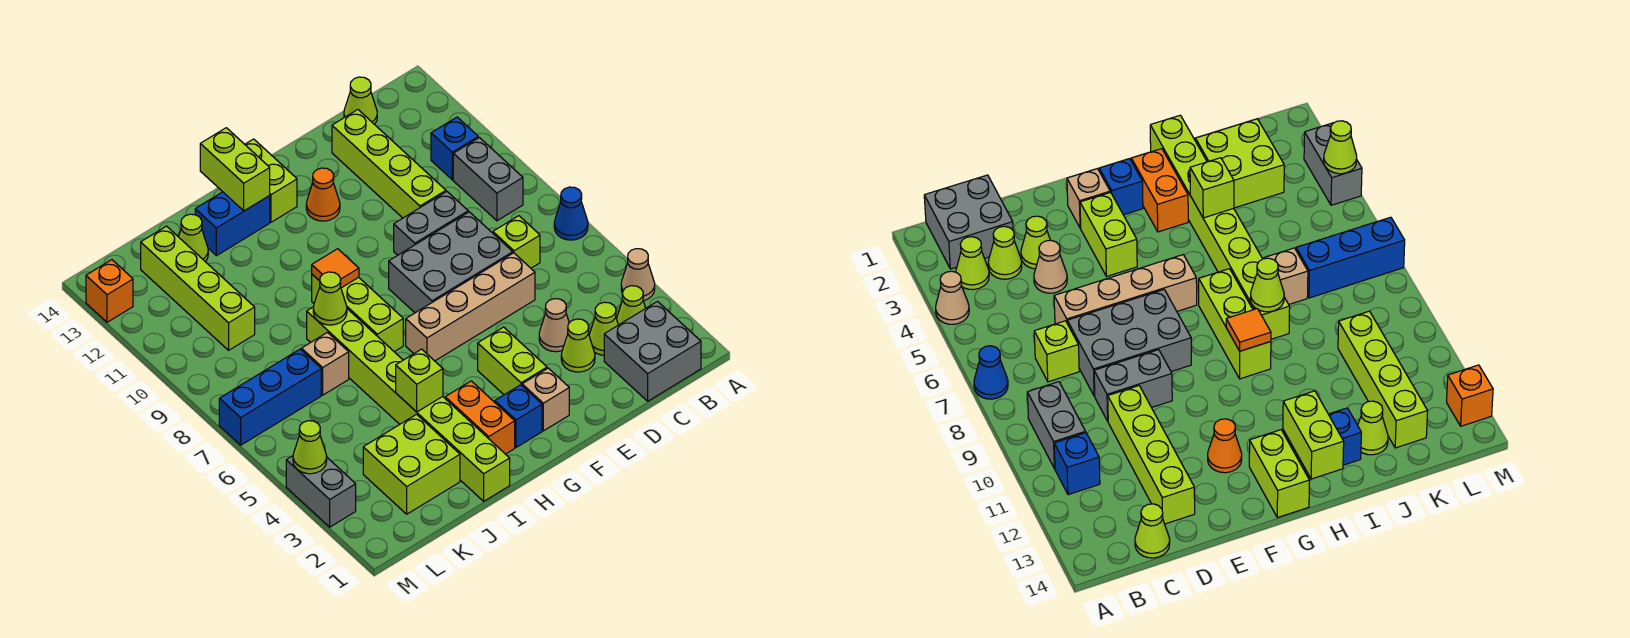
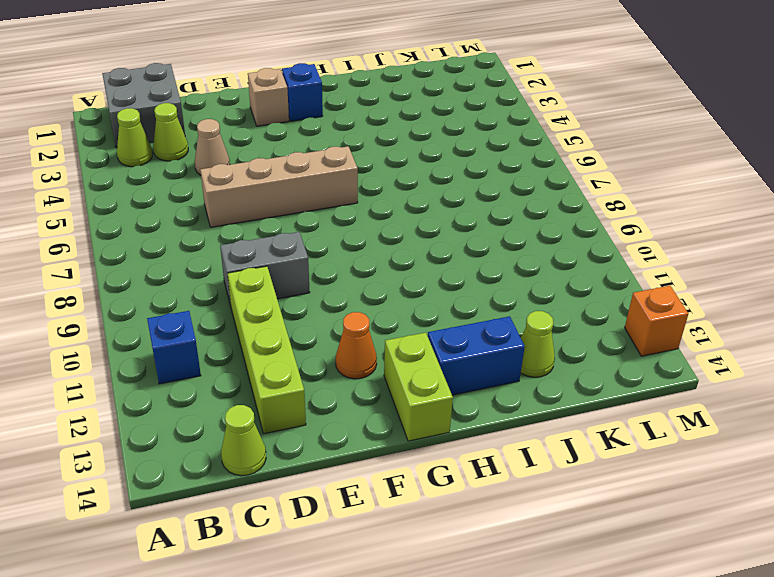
none -> tan 1x1 cone [621,249,655,301]
none -> blue 1x1 cone [554,187,588,240]
none -> grey 1x2 brick [453,138,523,221]
none -> lime 1x1 brick [493,216,540,268]

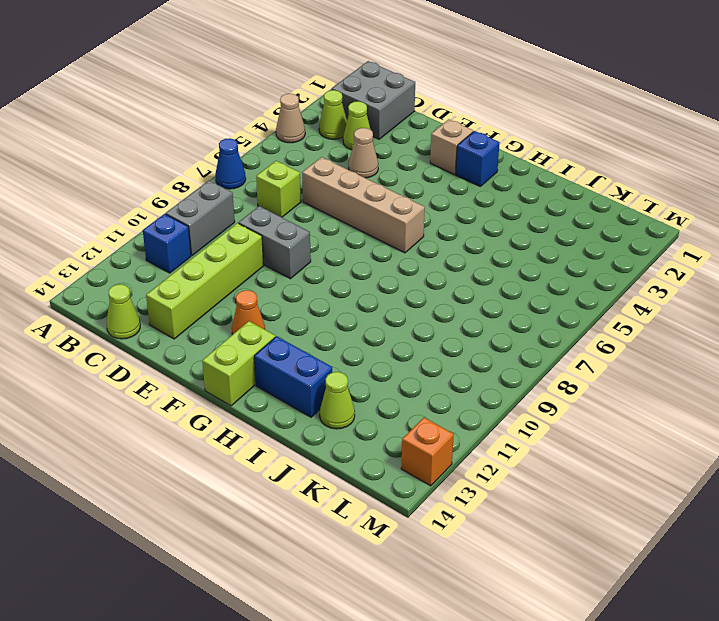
none -> lime 1x1 cone [561,319,595,372]
none -> grey 2x3 brick [389,212,513,313]
none -> lime 1x2 brick [478,327,547,395]
none -> orange 1x2 brick [445,381,515,454]

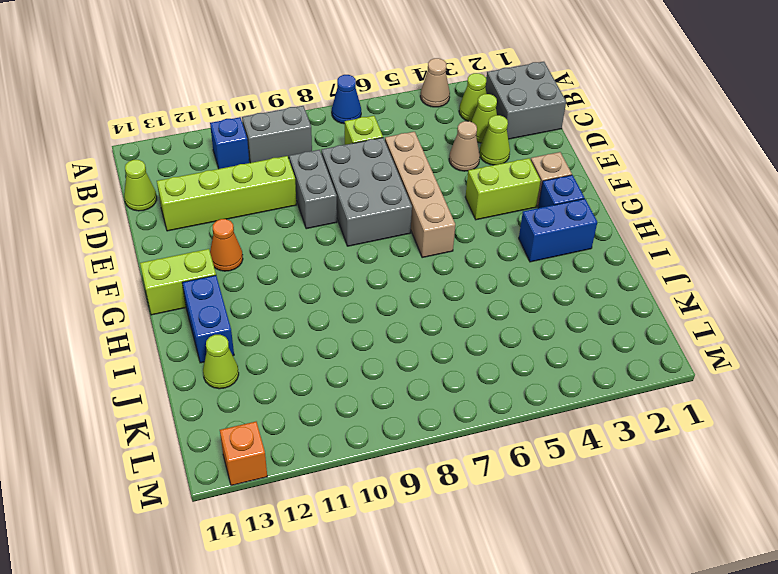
blue 1x2 brick [519,199,597,262] -> orange 1x2 brick [445,381,515,454]
none -> lime 1x3 brick [312,274,403,352]
none -> lime 1x8 brick [307,307,510,501]
none -> lime 2x2 brick [363,414,460,514]
none -> tan 1x1 brick [301,333,349,395]

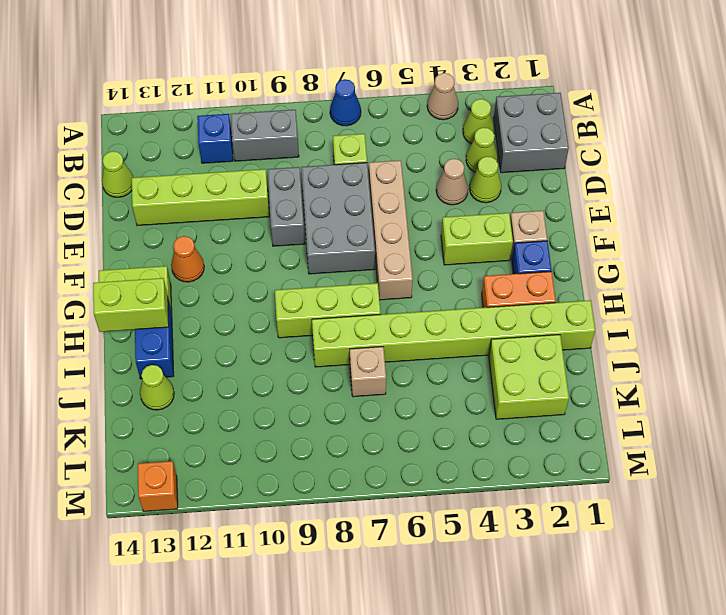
none -> blue 1x3 brick [219,349,321,445]
none -> lime 1x4 brick [141,226,255,350]
none -> grey 1x2 brick [286,456,356,527]
none -> orange 1x1 tile [312,249,359,288]

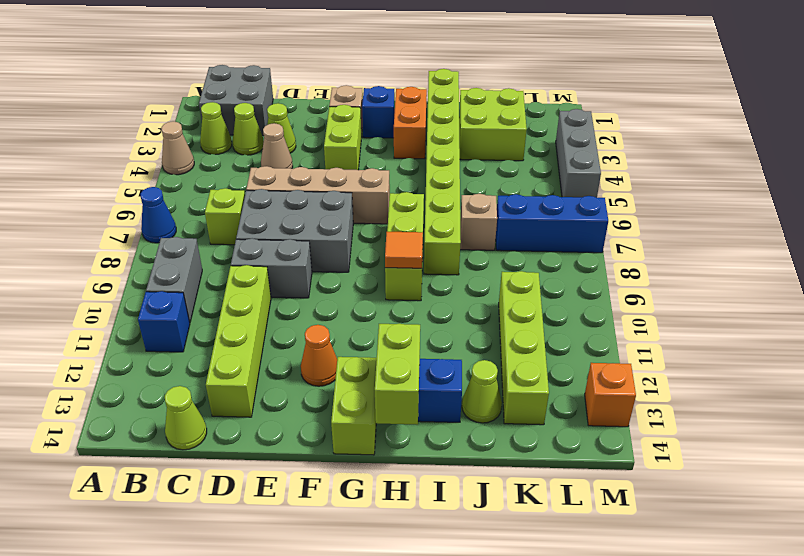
grey 1x3 brick [556,109,601,198] -> grey 1x2 brick [286,456,356,527]
none -> lime 1x1 brick [396,349,443,412]
none -> lime 1x1 cone [313,272,347,325]
none -> lime 1x1 cone [293,421,327,474]

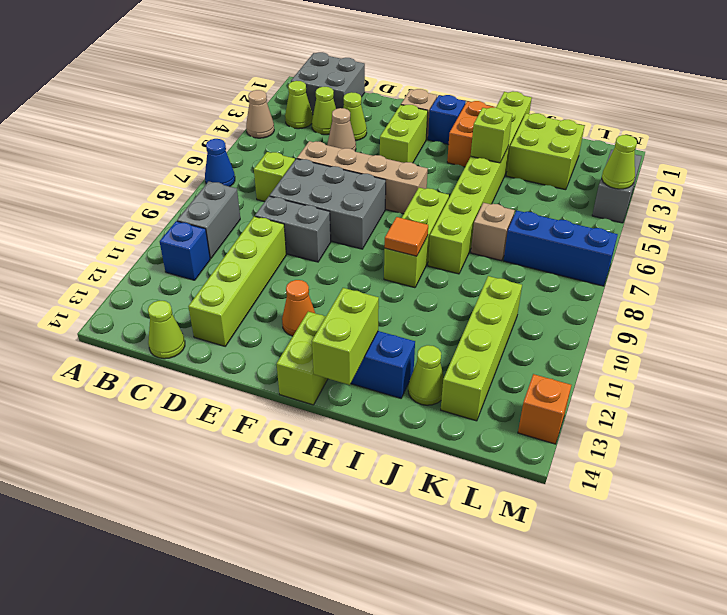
none -> lime 1x1 cone [313,272,347,325]

